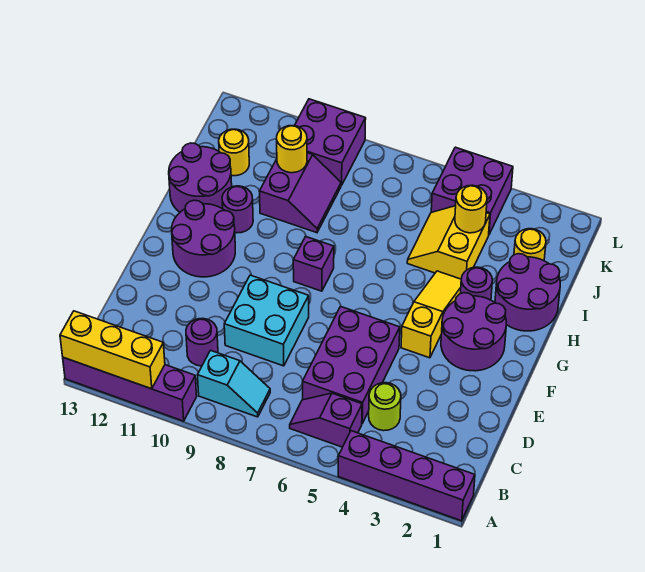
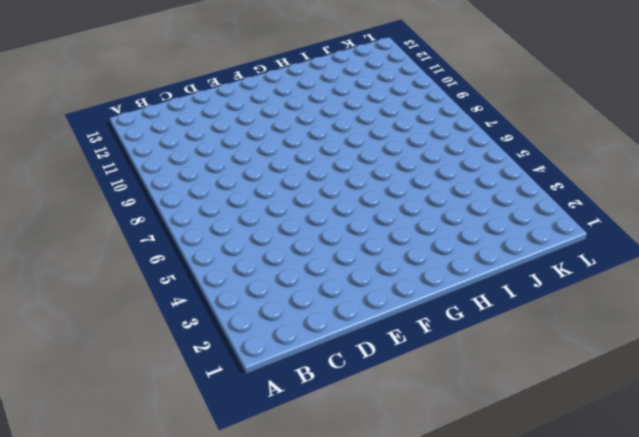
none -> purple 1x4 brick [338,431,475,521]
none -> purple 1x4 brick [63,357,197,421]
none -> purple 1x2 slope [290,393,362,447]

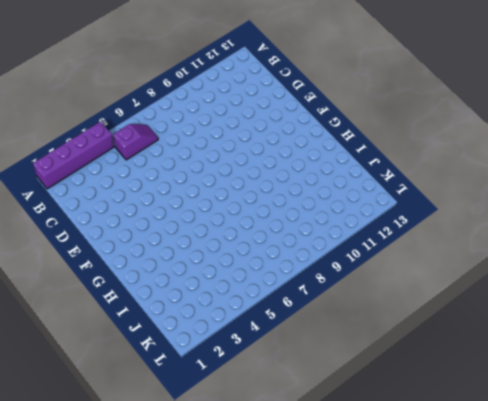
none -> purple 1x4 brick [63,357,197,421]
none -> cyan 1x2 slope [198,350,270,417]
none -> lime 1x1 round brick [369,383,401,431]

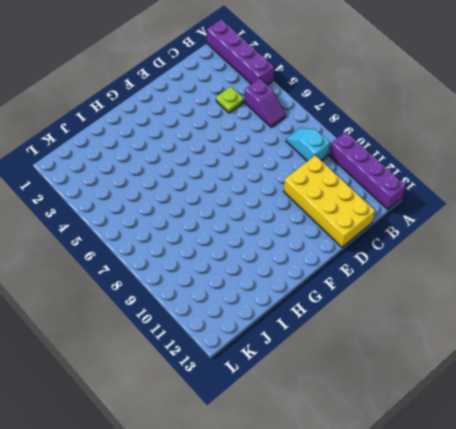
lime 1x1 plate [216,87,243,113] -> lime 1x1 round brick [369,383,401,431]
yellow 2x4 brick [284,155,375,247] -> purple 1x1 round brick [186,318,218,366]
none -> purple 2x3 brick [303,306,400,423]
none -> cyan 2x2 brick [224,275,309,366]
none -> purple 2x2 round brick [441,293,506,371]

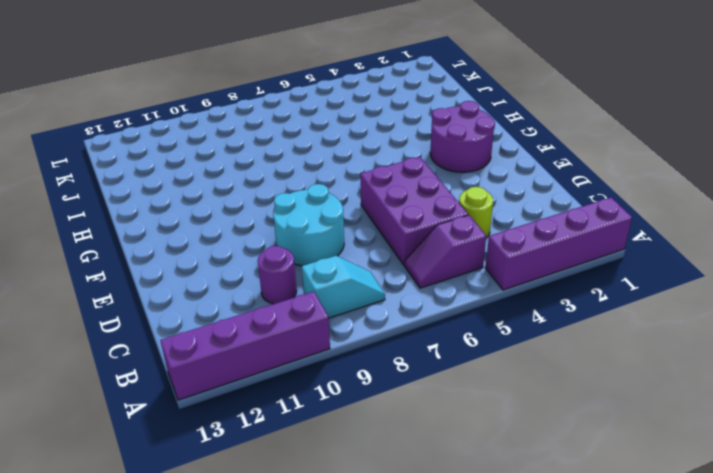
cyan 2x2 round brick [273,184,344,266] -> cyan 2x2 brick [224,275,309,366]
none -> yellow 1x3 slope [401,271,461,358]
none -> purple 2x2 round brick [172,200,235,277]
none -> purple 1x1 brick [293,237,334,291]

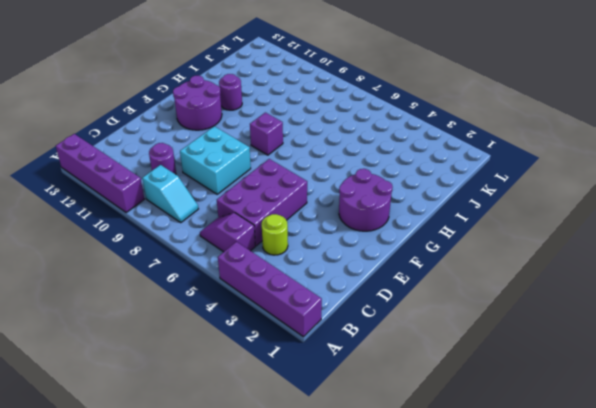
none -> yellow 1x3 slope [401,271,461,358]
none -> purple 2x2 round brick [495,254,560,331]
none -> purple 1x1 round brick [460,267,492,300]

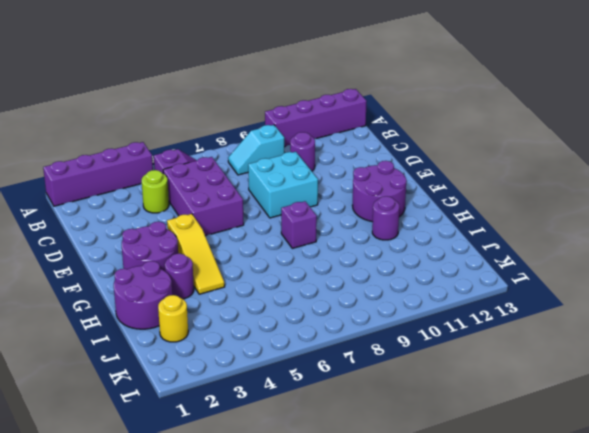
none -> purple 2x2 round brick [169,143,232,212]
none -> yellow 2x2 slope [407,206,490,279]
none -> purple 2x2 slope [259,153,341,233]

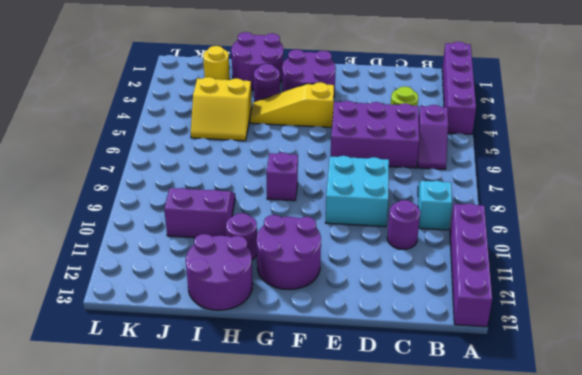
none -> yellow 1x1 round brick [219,129,249,176]
none -> purple 2x2 brick [431,147,513,234]
none -> purple 2x2 brick [294,99,366,185]

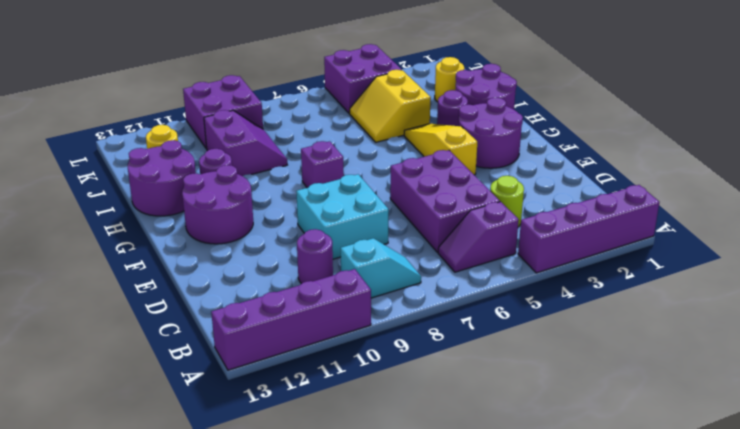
none -> yellow 1x3 brick [60,311,165,389]
none -> yellow 1x1 round brick [455,185,487,233]
none -> yellow 1x1 round brick [277,126,307,173]

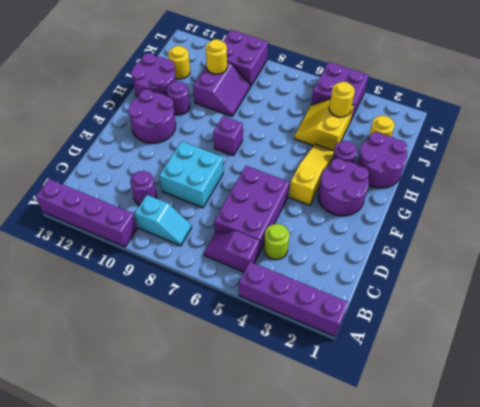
none -> yellow 1x3 brick [60,311,165,389]

